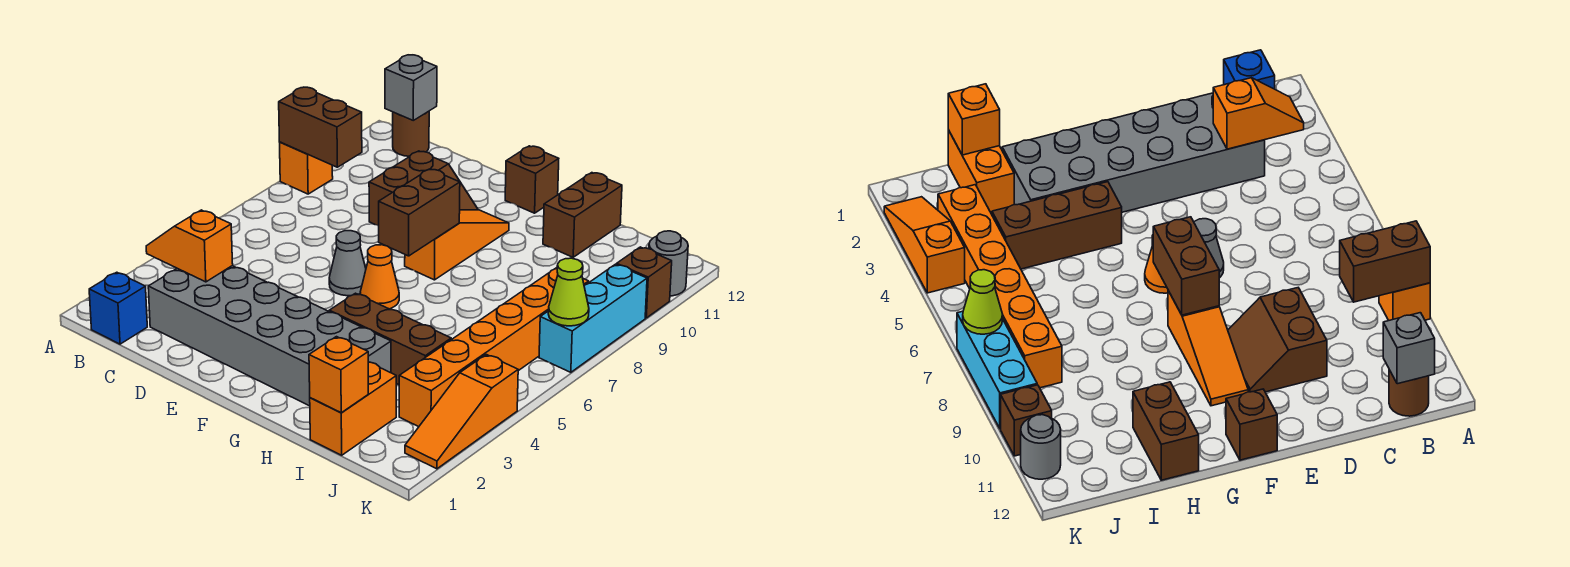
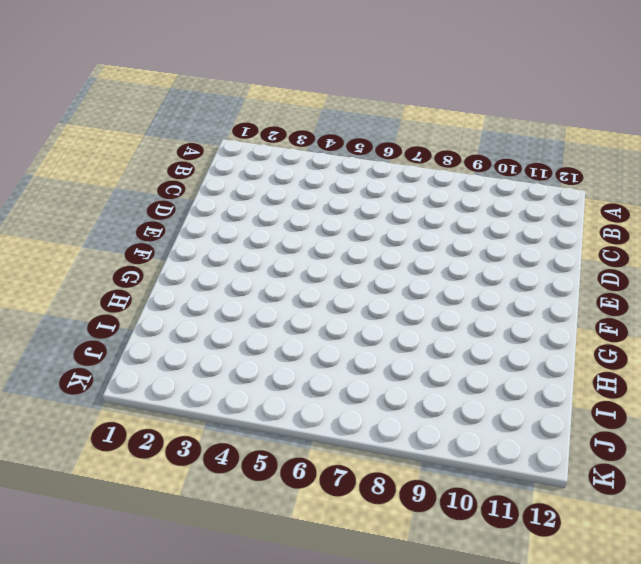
none -> orange 1x1 brick [280,142,333,194]
none -> blue 1x1 brick [89,272,147,344]
none -> brown 1x1 round brick [392,111,429,156]

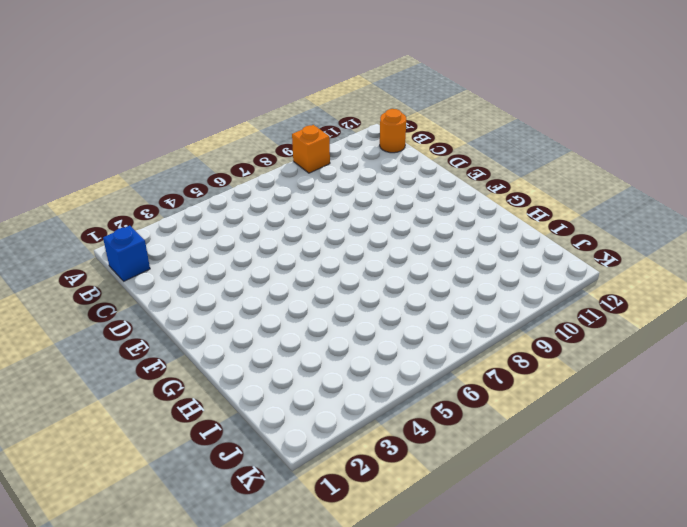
orange 1x1 round brick [380,109,406,153] -> brown 1x1 round brick [392,111,429,156]
none -> grey 2x6 brick [148,266,391,406]
none -> brown 2x2 slope [369,151,478,226]
none -> grey 1x1 cone [329,231,366,296]

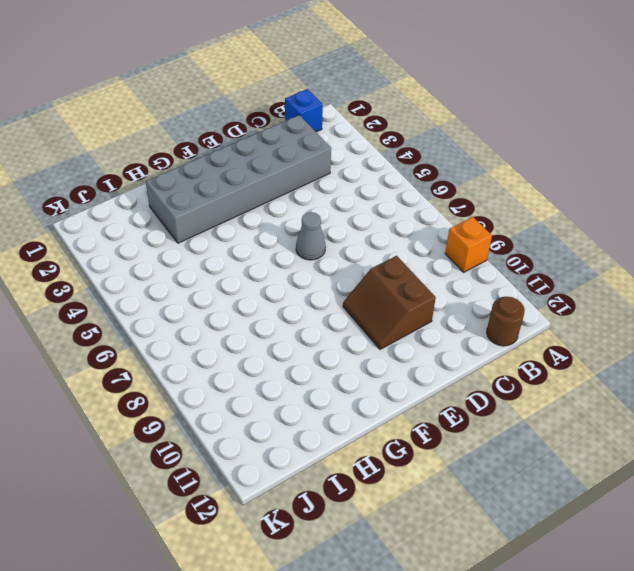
none -> orange 1x1 cone [360,245,399,309]
none -> orange 1x3 slope [405,210,509,280]
none -> brown 1x1 brick [505,146,559,213]

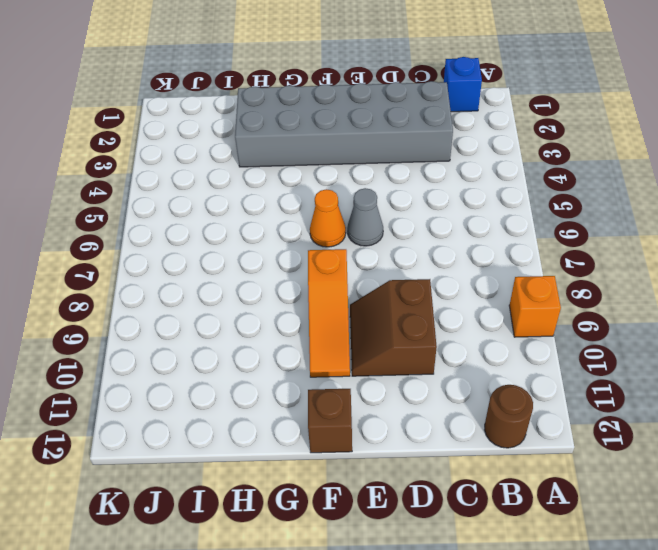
none -> brown 1x3 brick [329,293,451,385]
none -> brown 1x2 brick [543,173,622,257]
none -> orange 1x2 brick [310,362,396,455]

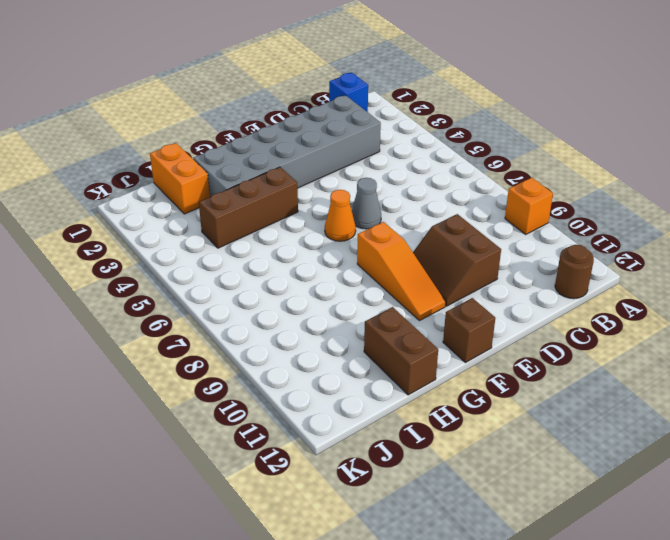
none -> orange 1x6 brick [399,268,589,427]
none -> orange 1x3 slope [405,355,518,469]
none -> cyan 1x3 brick [539,264,647,372]

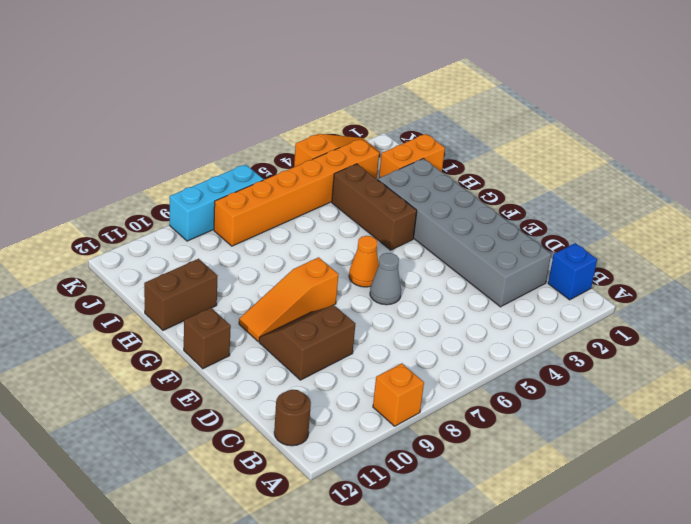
none -> brown 1x1 brick [617,247,672,318]
none -> grey 1x1 round brick [649,231,688,296]
none -> brown 1x2 brick [279,87,362,167]

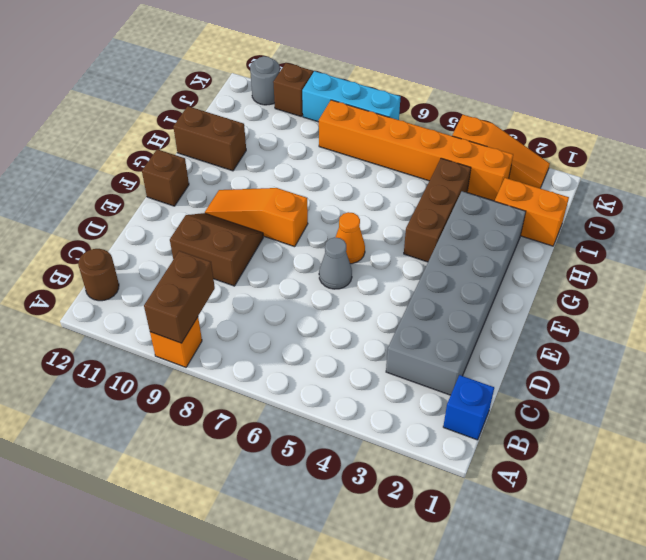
none -> orange 1x2 slope [146,210,233,282]
none -> grey 1x1 brick [385,55,437,120]
none -> brown 1x2 brick [379,169,460,256]

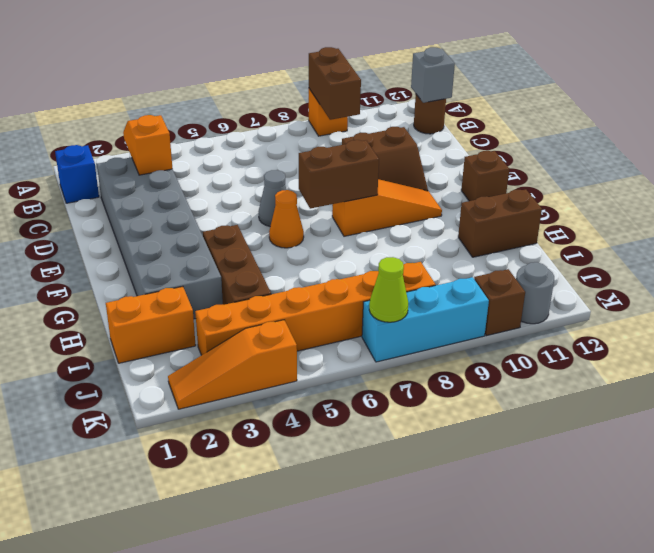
none -> orange 1x1 brick [309,337,368,413]

